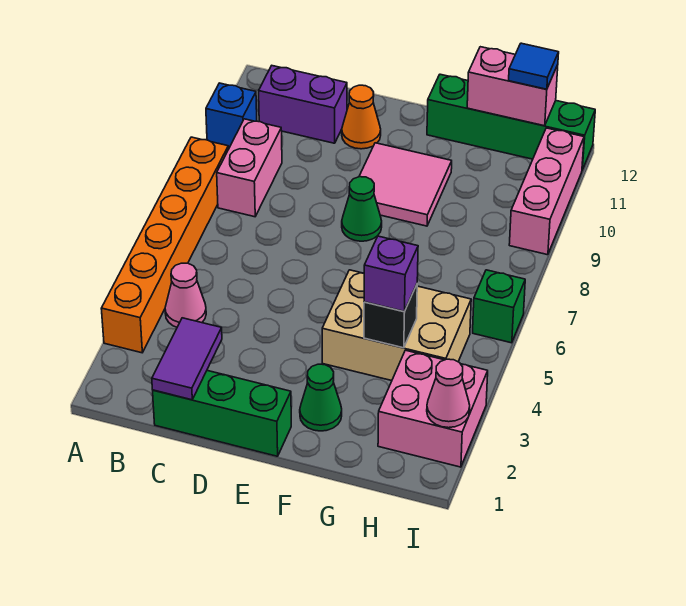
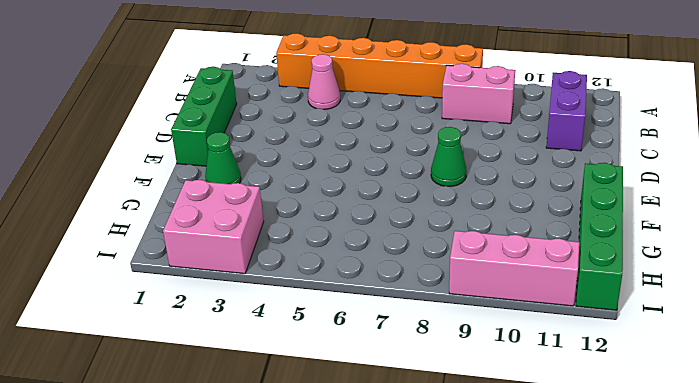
none -> blue 1x1 brick [206,83,257,149]
none -> orange 1x1 cone [342,85,381,149]
none -> pink 2x2 tile [359,143,452,226]

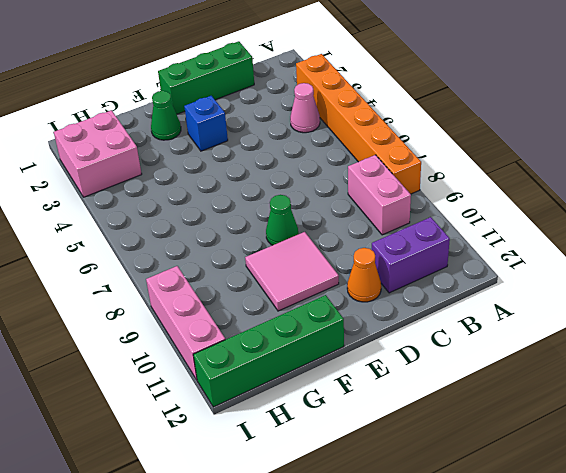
blue 1x1 brick [184,96,228,151] -> blue 1x1 brick moved to [206,83,257,149]
none -> tan 2x3 brick [322,270,471,381]
none -> green 1x1 brick [473,270,525,343]
none -> purple 1x2 tile [152,318,222,400]

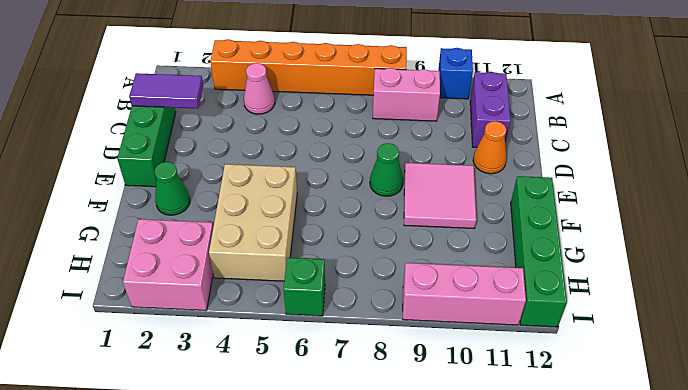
none -> black 1x1 brick [364,284,417,348]
none -> pink 1x2 brick [467,47,558,126]
none -> pink 1x1 cone [427,359,470,428]

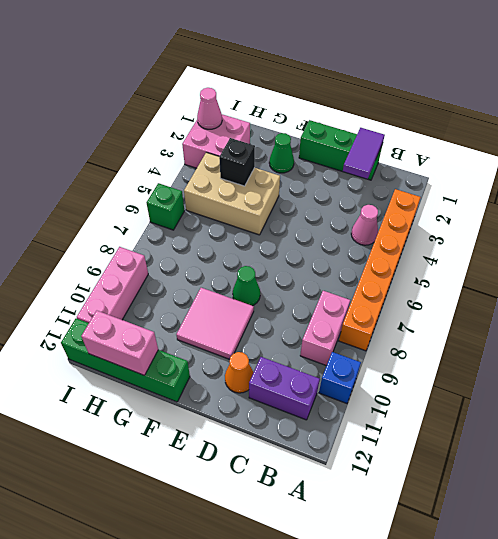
none -> purple 1x1 brick [364,236,418,312]
none -> blue 1x1 tile [509,43,559,89]

